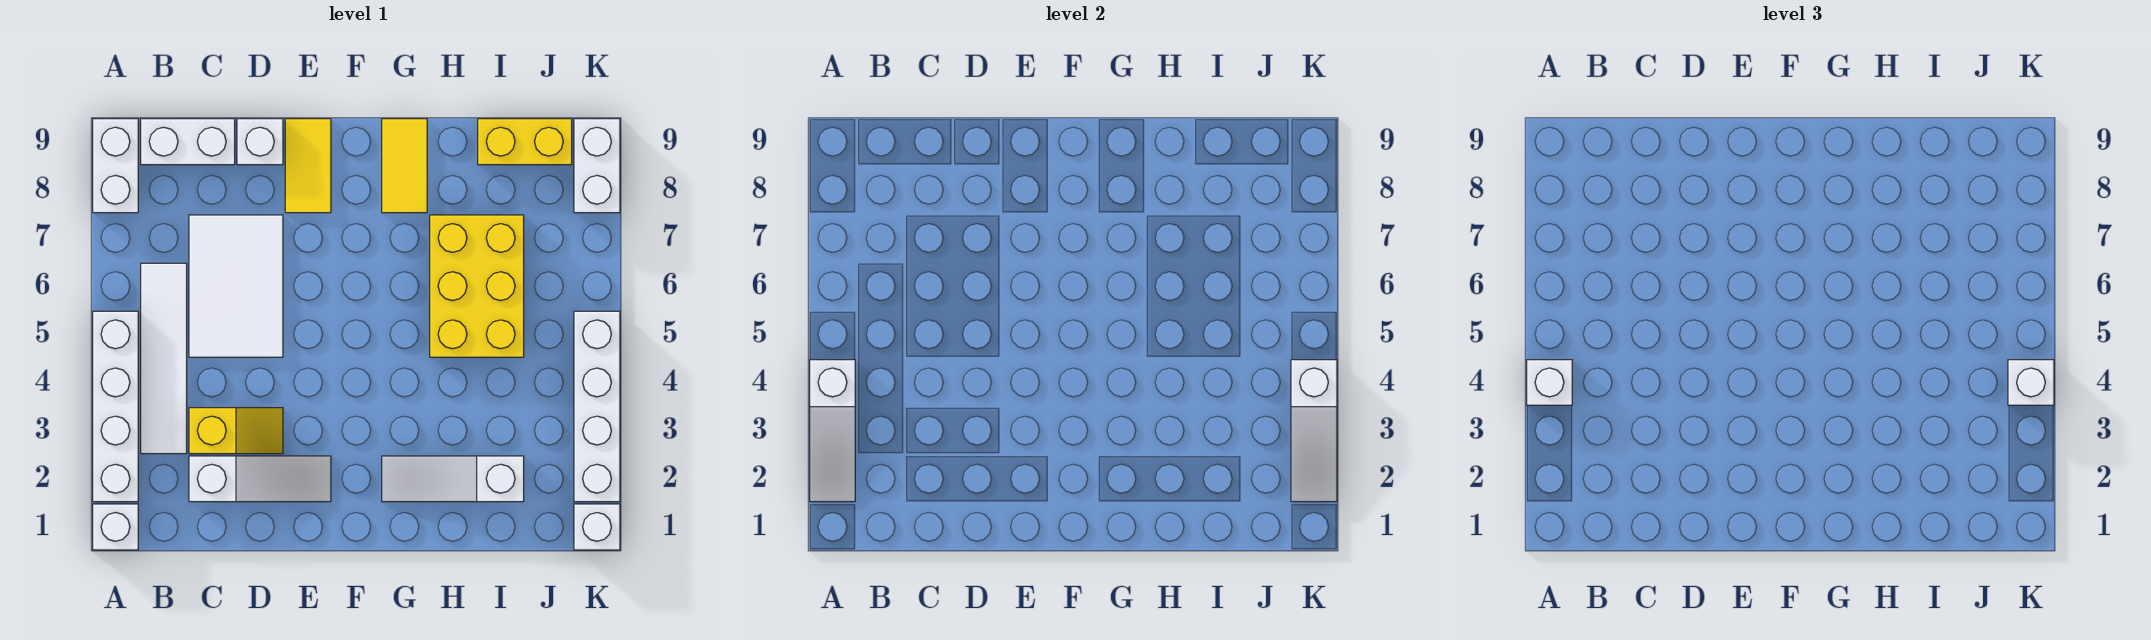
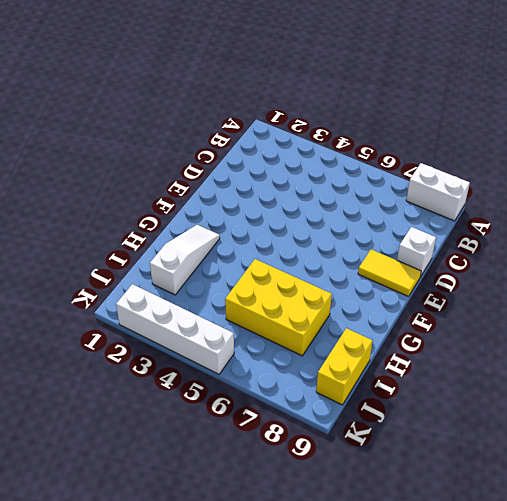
none -> white 1x1 brick [93,504,138,550]
none -> white 1x4 brick [93,311,138,502]
none -> white 1x4 tile [141,263,187,454]

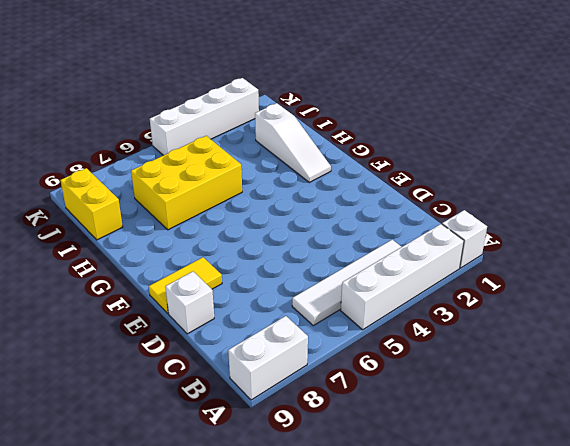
none -> white 1x2 brick [141,119,235,165]
none -> white 1x3 slope [189,456,331,502]
none -> yellow 1x2 slope [189,408,283,454]

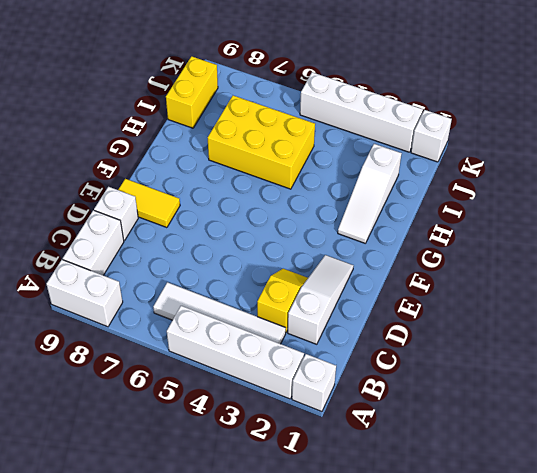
none -> white 2x3 tile [189,215,283,357]
none -> yellow 1x2 tile [382,119,427,213]
none -> white 1x2 brick [574,119,620,213]

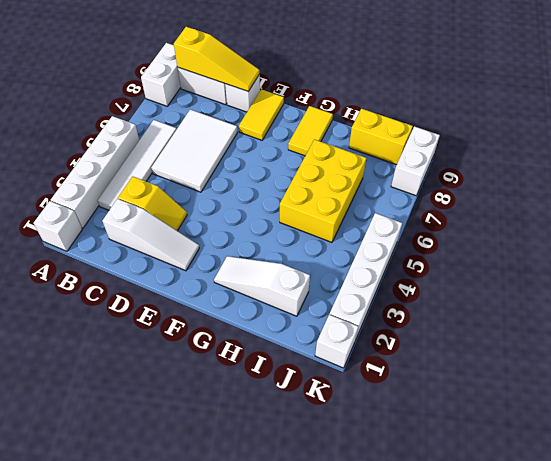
yellow 1x3 slope [174,27,259,92] -> none
none -> white 1x3 slope [810,360,855,502]
none -> white 1x3 slope [1291,360,1337,502]
none -> white 1x1 brick [1527,360,1572,405]

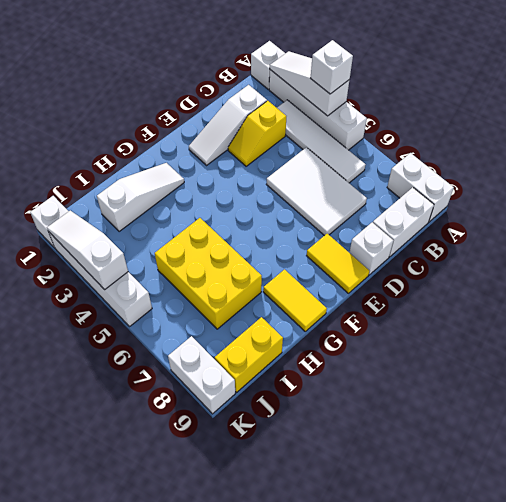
none -> white 1x1 brick [2008,360,2054,405]

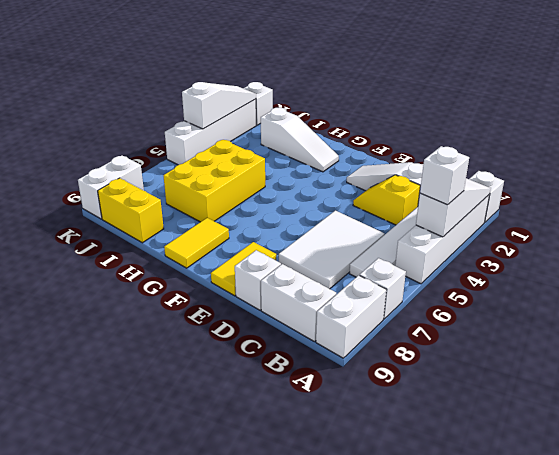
white 1x1 brick [360,258,406,319] -> white 1x1 brick moved to [2008,360,2054,405]

